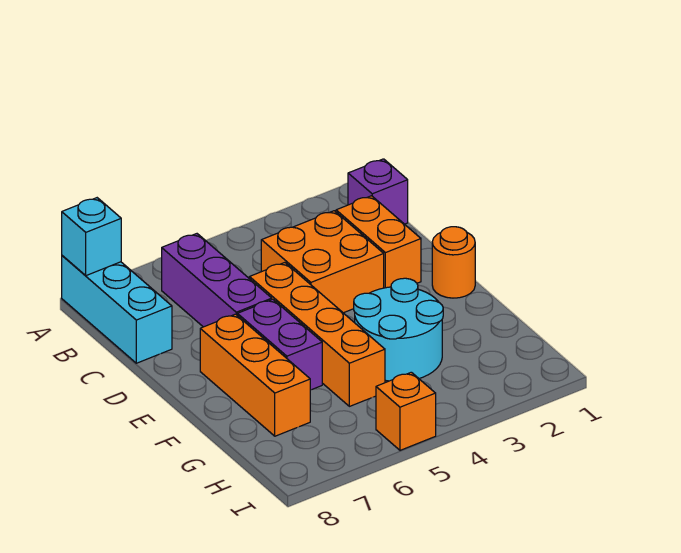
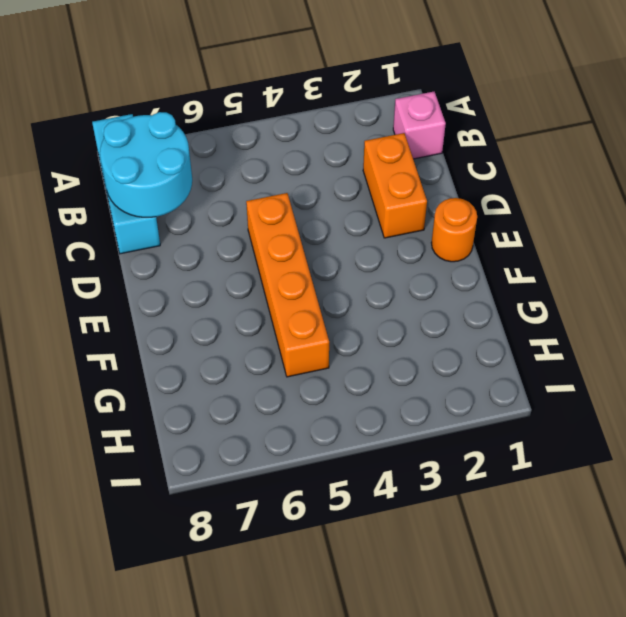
pink 1x1 brick [393,92,446,159] -> purple 1x1 brick [348,159,408,224]
cyan 2x2 round brick [100,112,192,217] -> cyan 2x2 round brick moved to [354,278,443,381]
none -> purple 1x3 brick [162,234,272,327]
none -> orange 2x2 brick [261,211,384,313]
none -> purple 1x2 brick [237,299,322,390]

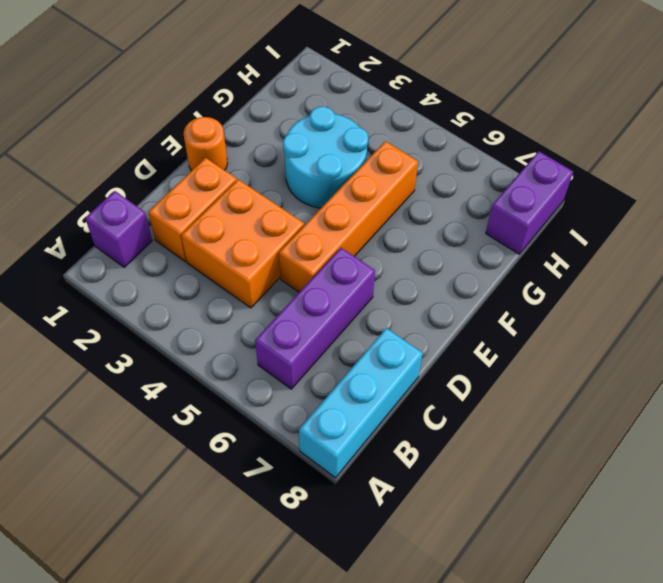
purple 1x2 brick [486,151,573,254] -> purple 1x2 brick moved to [237,299,322,390]
none -> orange 1x3 brick [200,314,310,436]
none -> orange 1x1 brick [376,372,436,450]
none -> cyan 1x1 brick [62,198,121,276]

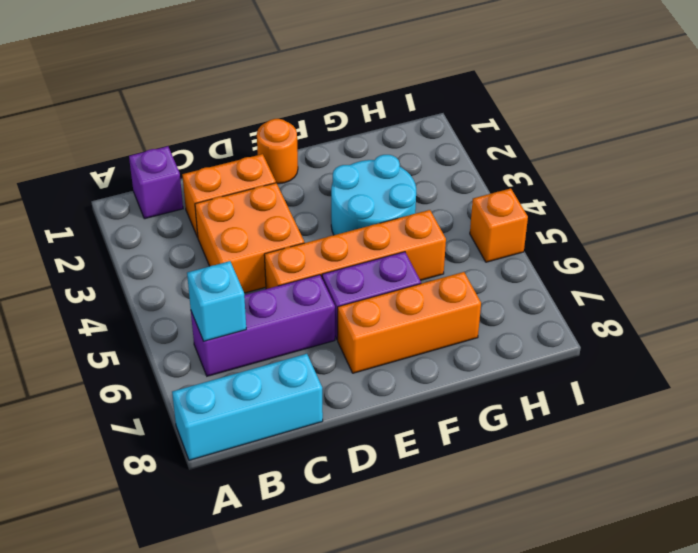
cyan 1x1 brick [187,261,246,341] -> cyan 1x1 brick moved to [62,198,121,276]

